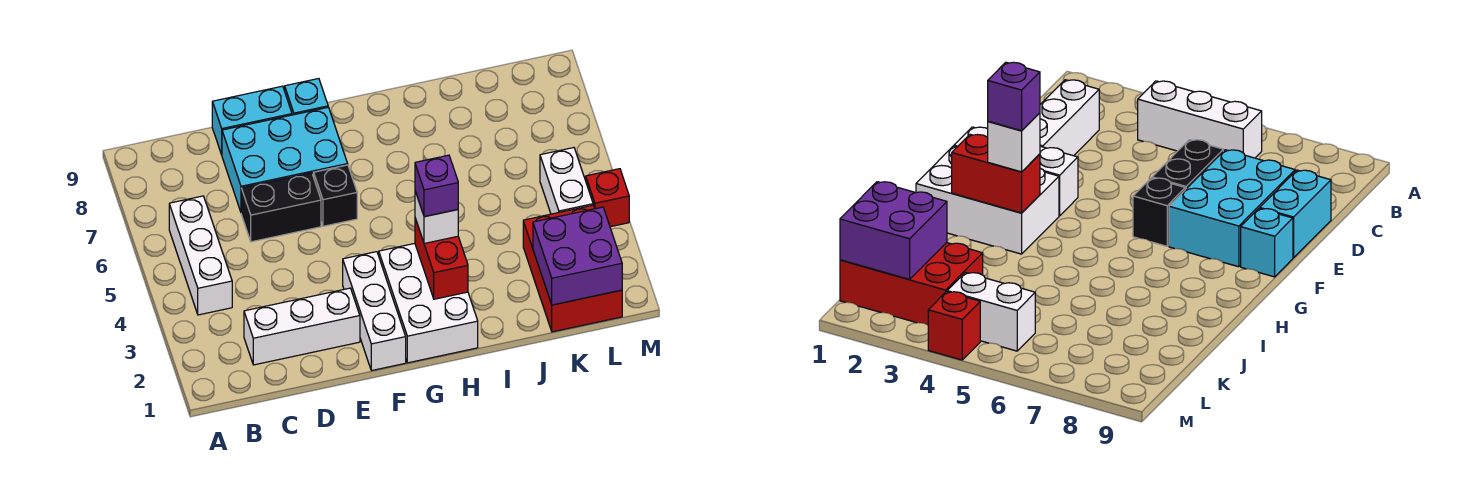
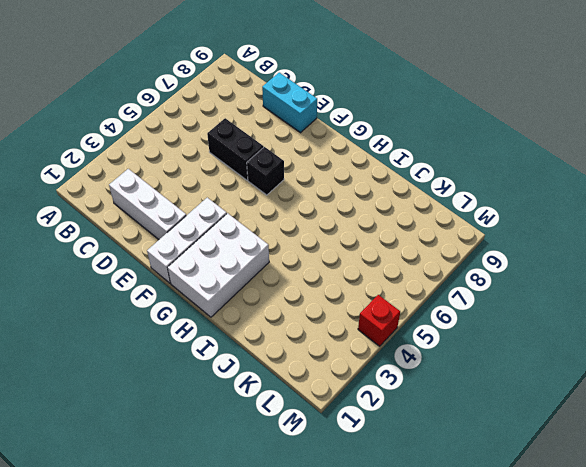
none -> white 1x3 brick [169,196,232,315]
none -> cyan 2x3 brick [222,107,348,212]
none -> cyan 1x1 brick [285,79,328,115]

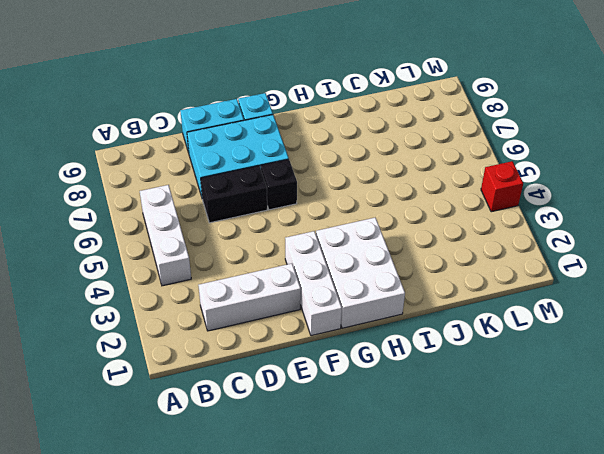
none -> red 2x3 brick [523,205,622,332]
none -> white 1x2 brick [540,148,593,214]
none -> red 1x2 brick [415,218,468,299]

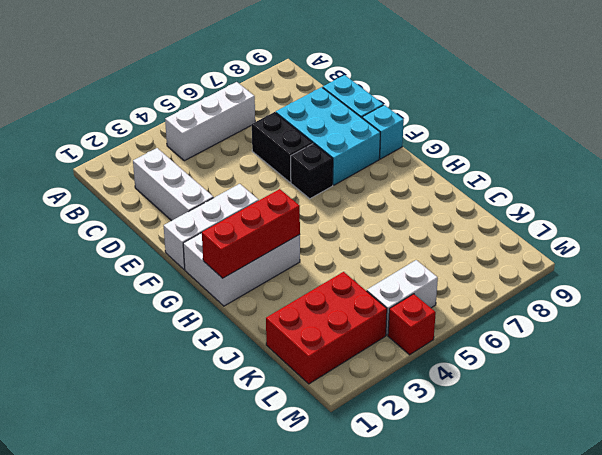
red 1x3 brick [202,189,300,278] -> red 1x2 brick [415,218,468,299]
none -> purple 2x2 brick [533,207,622,305]
none -> white 1x1 brick [415,191,458,244]
none -> purple 1x1 brick [415,155,458,217]

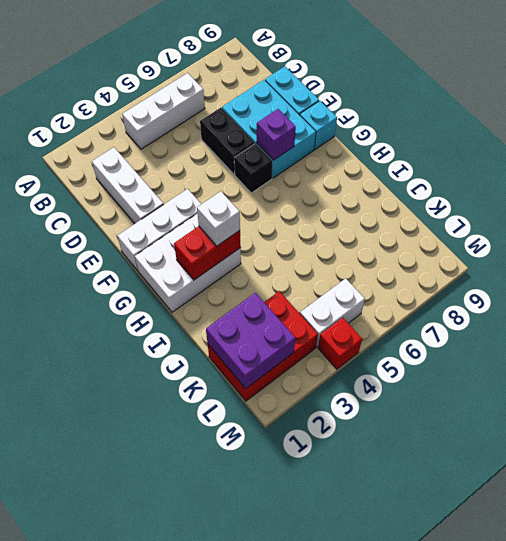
purple 1x1 brick [257,109,296,160] -> purple 1x1 brick moved to [415,155,458,217]

